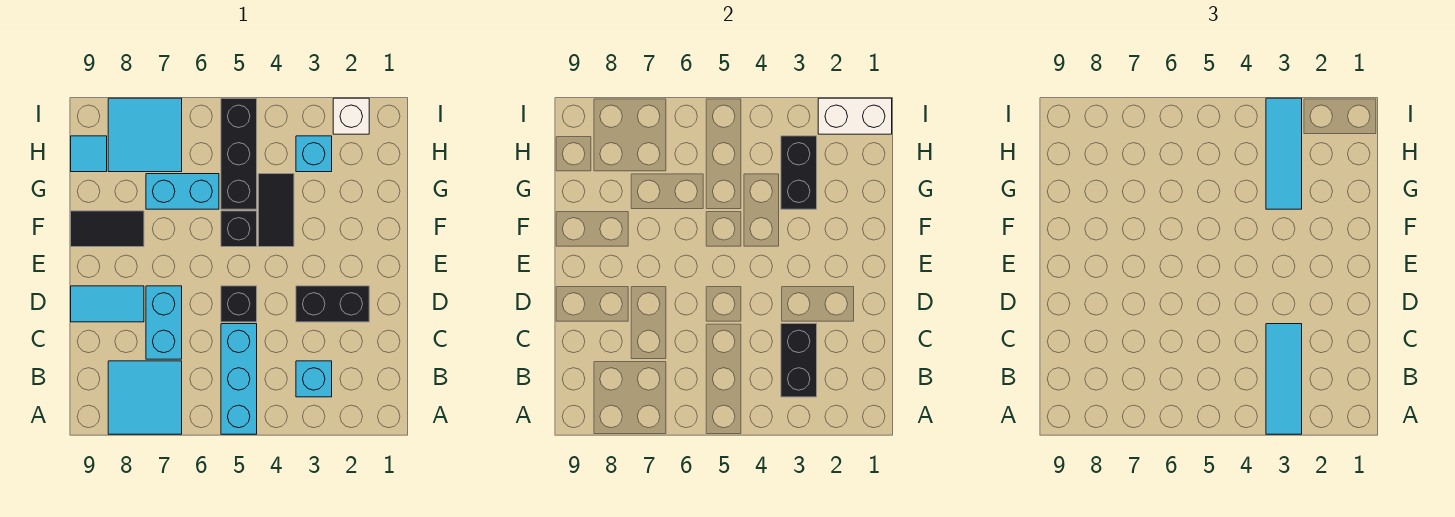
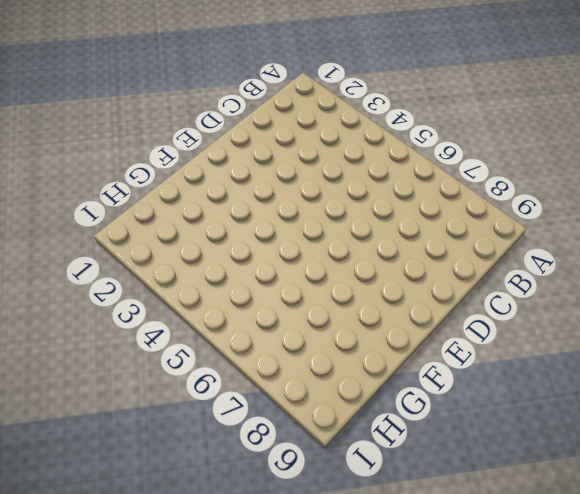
none -> cyan 1x3 brick [221,324,257,434]
none -> cyan 2x2 tile [108,361,182,434]
none -> cyan 1x1 brick [296,361,332,397]

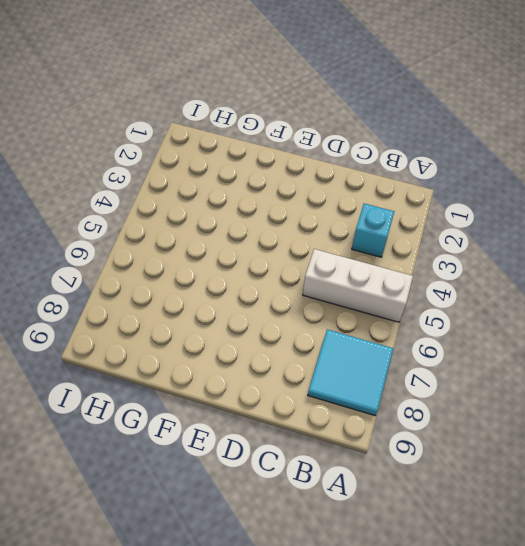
white 1x3 brick [303,249,413,322] -> cyan 1x3 brick [221,324,257,434]
none -> cyan 1x2 brick [146,286,182,359]
none -> black 1x2 brick [296,286,369,322]
none -> black 1x1 brick [221,286,257,322]

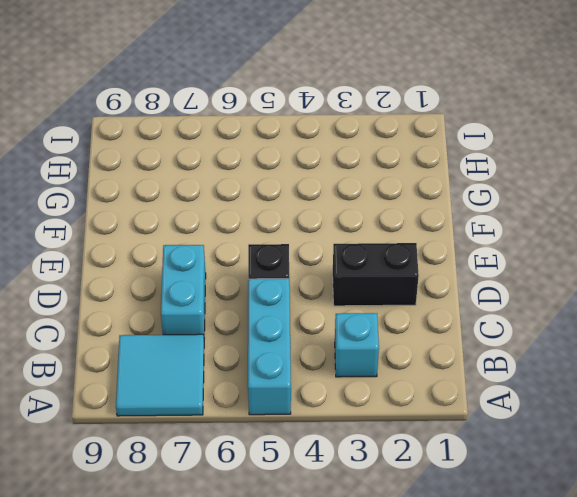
none -> cyan 1x2 tile [71,286,144,322]
none -> black 1x2 tile [258,174,294,247]
none -> black 1x1 brick [221,211,257,247]

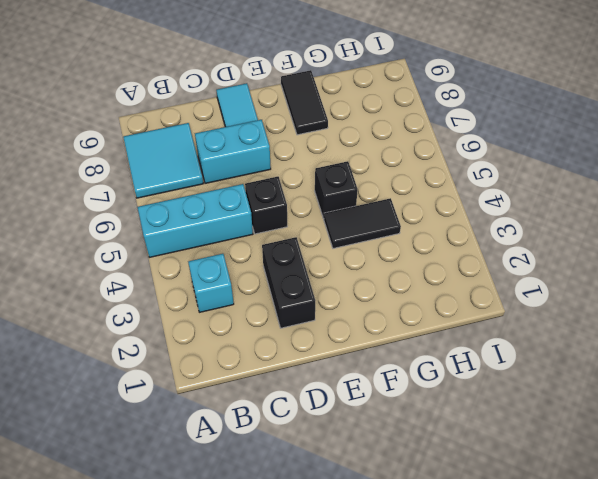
none -> black 1x3 brick [221,98,257,209]
none -> cyan 1x2 brick [146,174,219,209]
none -> cyan 1x1 brick [296,136,332,172]

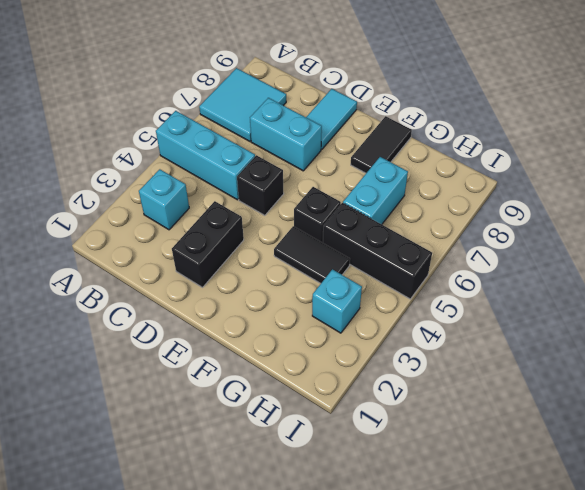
none -> cyan 2x2 tile [108,98,182,172]
none -> cyan 1x1 tile [71,136,107,172]
none -> white 1x1 brick [333,98,369,134]

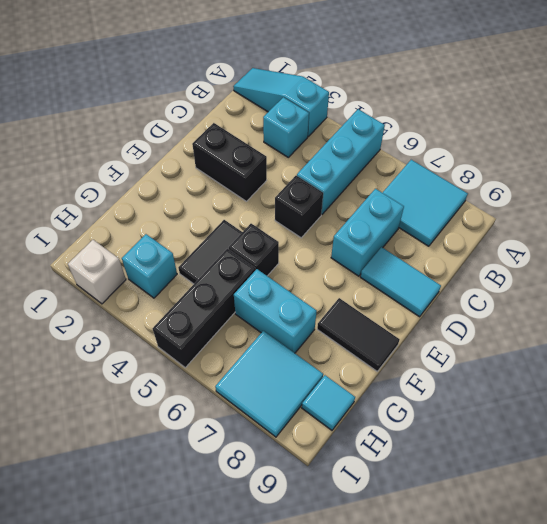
cyan 1x3 slope [233,68,329,136] -> none
none -> black 1x2 brick [781,324,817,397]
none -> black 1x2 brick [781,136,817,209]
none -> white 1x2 brick [818,98,892,134]

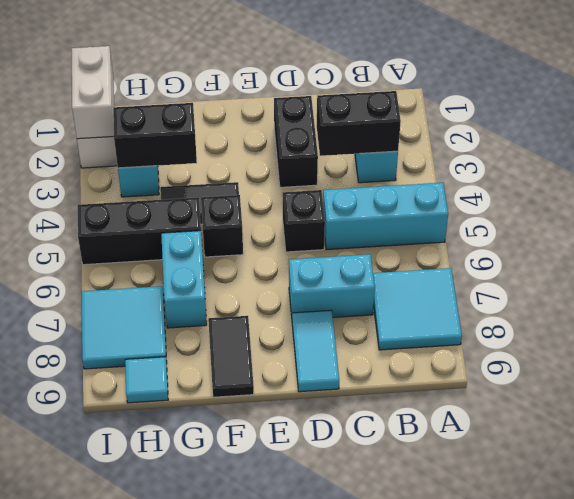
none -> cyan 1x3 tile [1266,324,1302,434]
none -> cyan 1x3 tile [1266,98,1302,209]

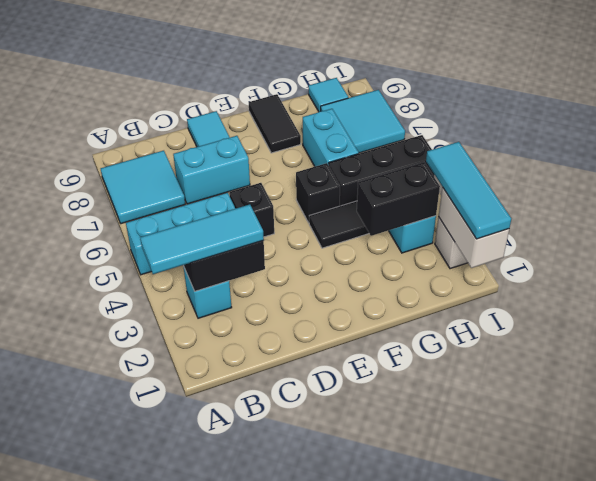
cyan 1x3 tile [426,142,511,239] -> cyan 1x3 tile turned to [1266,98,1302,209]
none -> black 1x2 brick [296,286,369,322]

